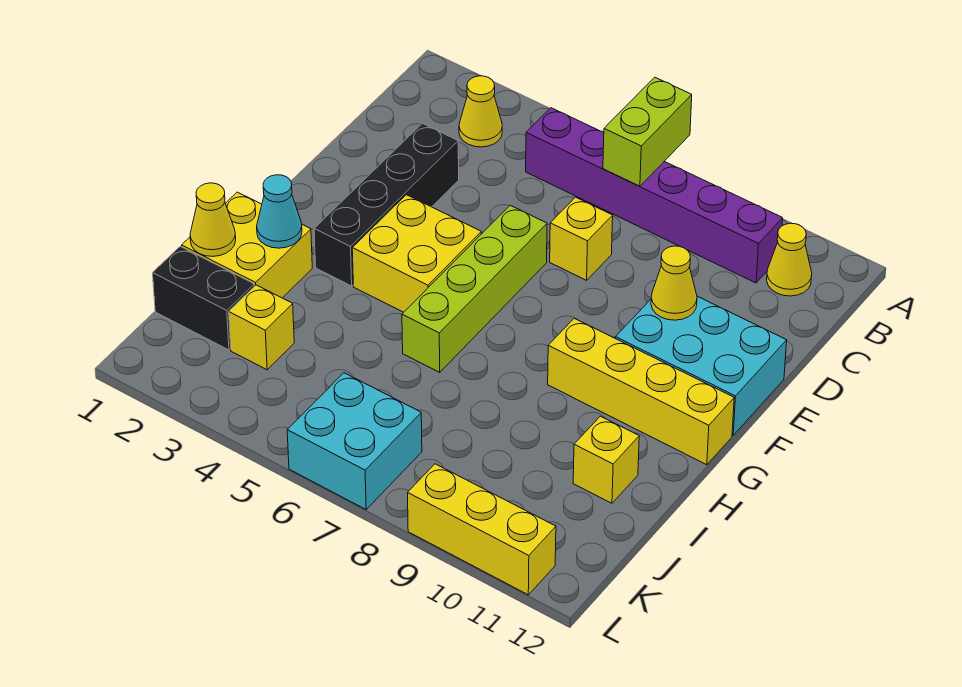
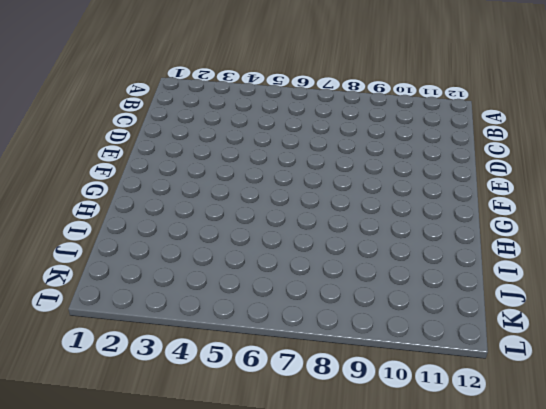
none -> yellow 1x1 cone [459,76,502,147]
none -> purple 1x6 brick [526,108,783,283]
none -> yellow 1x1 cone [767,223,812,296]

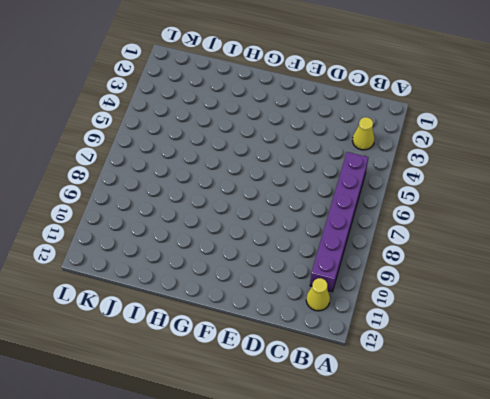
none -> black 1x4 brick [314,123,459,286]
none -> yellow 1x1 brick [550,197,613,280]
none -> lime 1x4 brick [402,205,547,372]

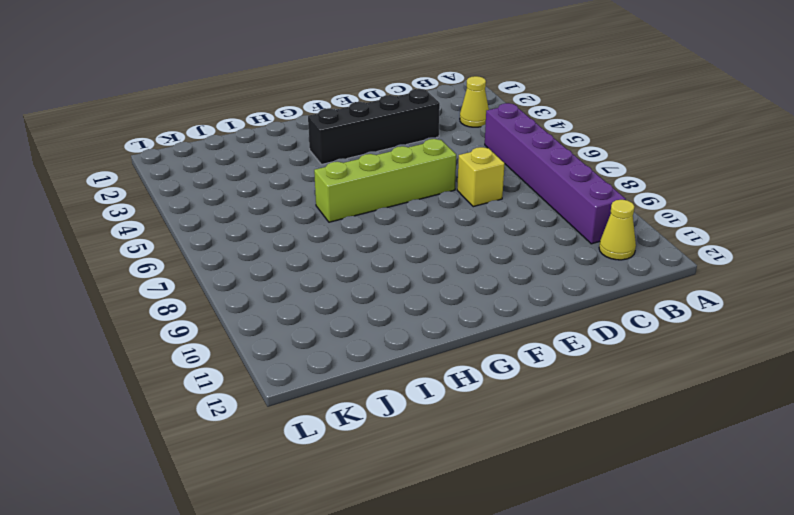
none -> cyan 2x3 brick [615,296,787,435]
none -> yellow 2x2 brick [352,195,481,312]
none -> yellow 1x4 brick [548,318,734,465]

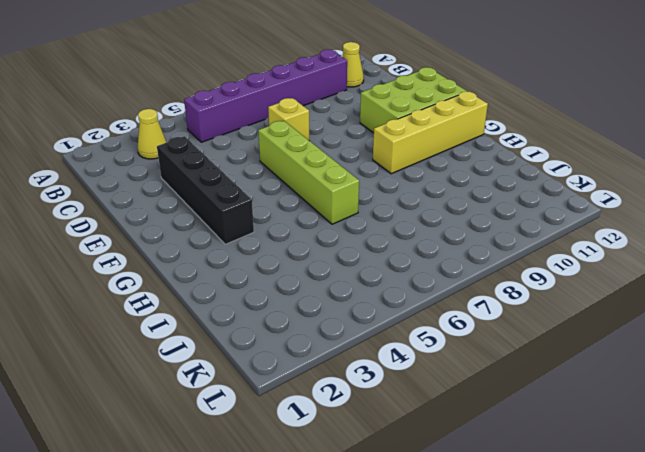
lime 2x3 brick [360,67,467,133] -> cyan 2x3 brick [615,296,787,435]
none -> yellow 2x2 brick [352,195,481,312]
none -> yellow 2x2 brick [182,192,312,298]
none -> yellow 1x1 brick [573,416,639,503]

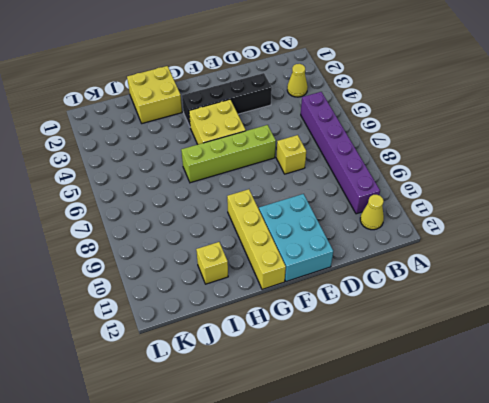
none -> black 1x2 brick [153,246,254,350]
none -> yellow 1x1 brick [229,285,294,370]
none -> cyan 2x2 brick [287,373,422,509]

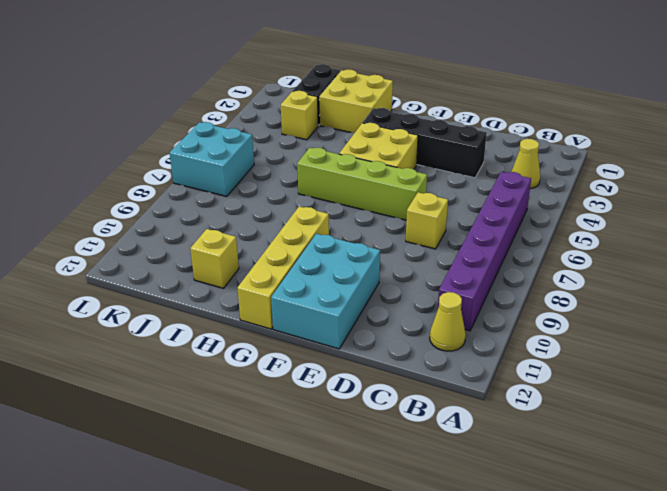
none -> yellow 1x3 brick [408,464,556,595]
none -> lime 1x2 brick [603,77,692,186]
none -> yellow 1x1 cone [651,246,697,320]

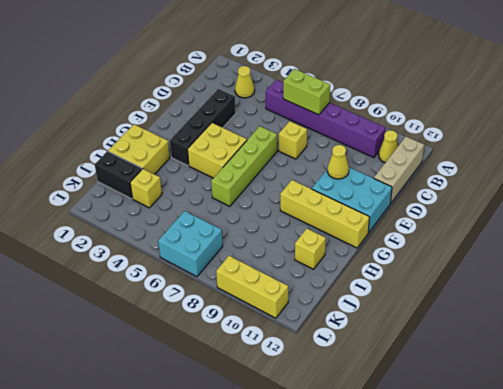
lime 1x2 brick [283,69,330,115] -> lime 1x2 brick turned to [603,77,692,186]
tan 1x3 brick [374,137,424,203] -> none
none -> cyan 1x1 cone [257,175,302,248]
none -> yellow 1x1 cone [190,183,236,257]

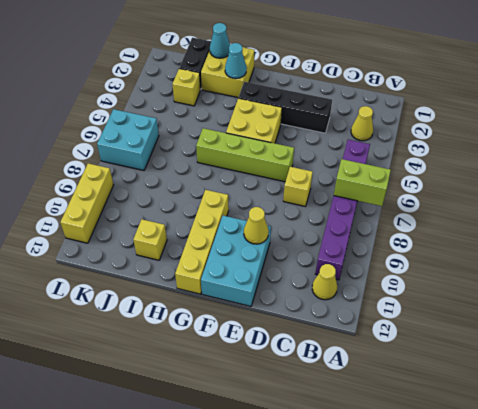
cyan 1x1 cone [210,23,230,58] -> yellow 1x1 cone [190,183,236,257]

